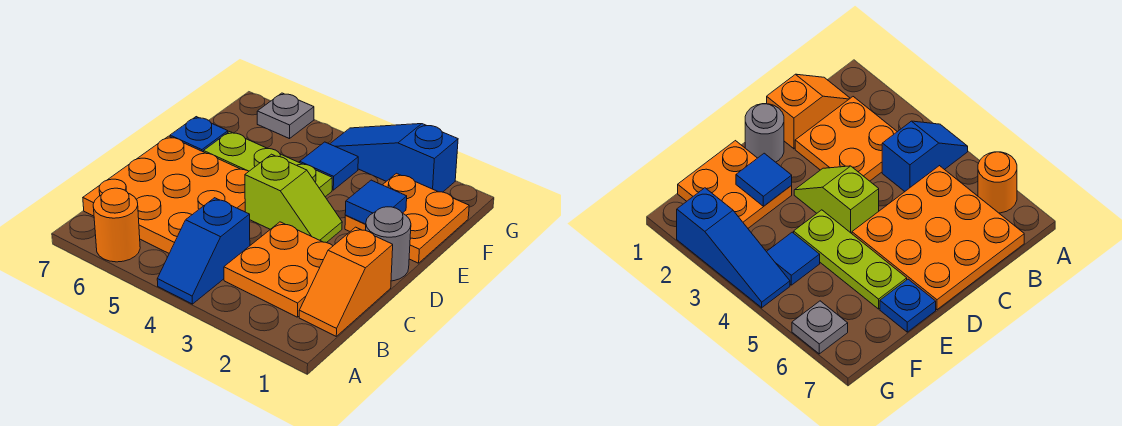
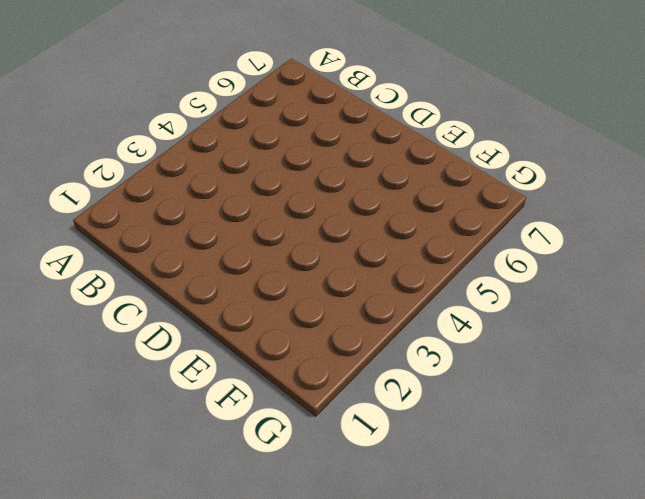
none -> blue 1x2 slope [157,198,250,304]
none -> orange 1x1 round brick [93,188,140,262]
none -> orange 1x2 slope [299,227,393,336]

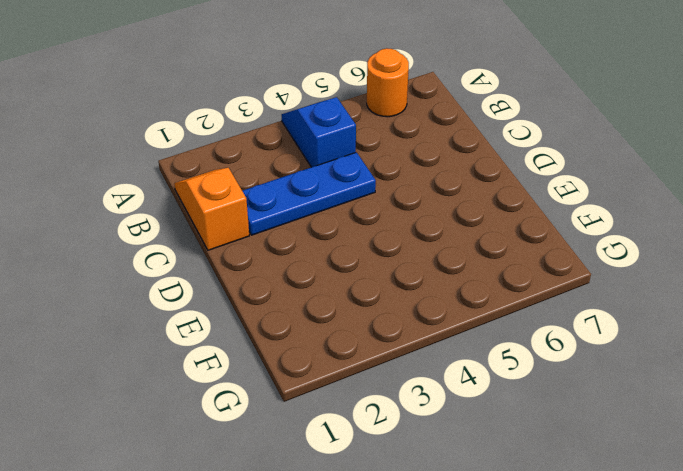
blue 1x3 plate [243,152,376,235] -> orange 2x2 plate [224,222,333,317]
none -> orange 3x3 plate [83,136,249,253]
none -> grey 1x1 round brick [365,207,411,281]
none -> lime 1x2 slope [245,154,342,243]

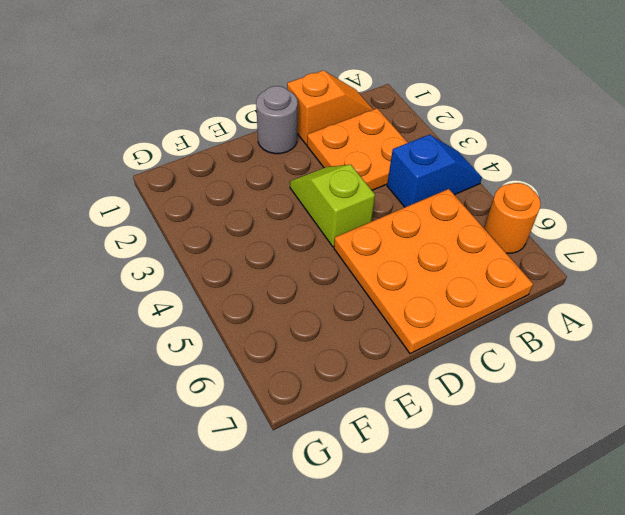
none -> orange 2x2 plate [345,173,469,263]
none -> lime 1x3 plate [204,132,332,197]
none -> blue 1x1 plate [170,117,228,152]

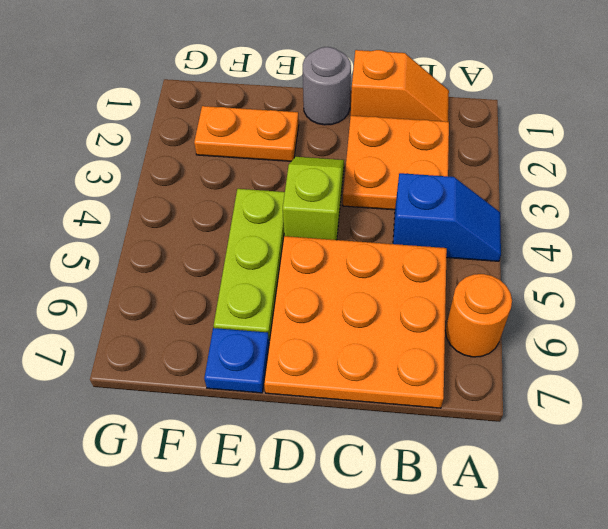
orange 1x2 plate [194,106,299,161] -> orange 2x2 plate [345,173,469,263]
none -> blue 1x1 tile [300,142,358,190]
none -> blue 1x3 slope [330,124,458,192]
none -> grey 1x1 plate [257,93,314,139]

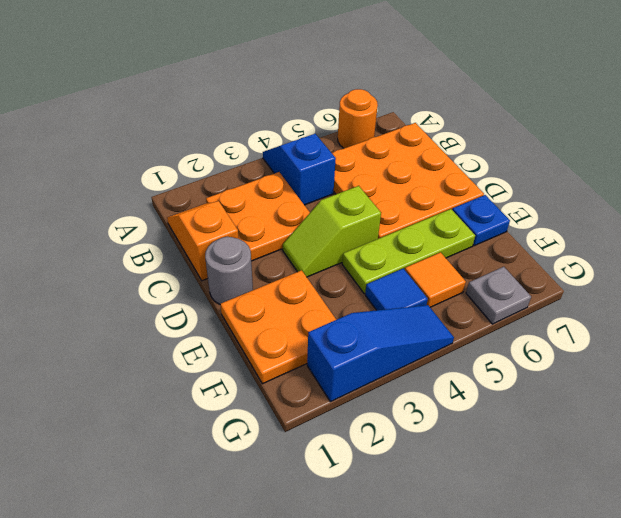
orange 1x1 tile [405,252,466,307] -> none
none -> blue 1x1 tile [345,180,407,224]

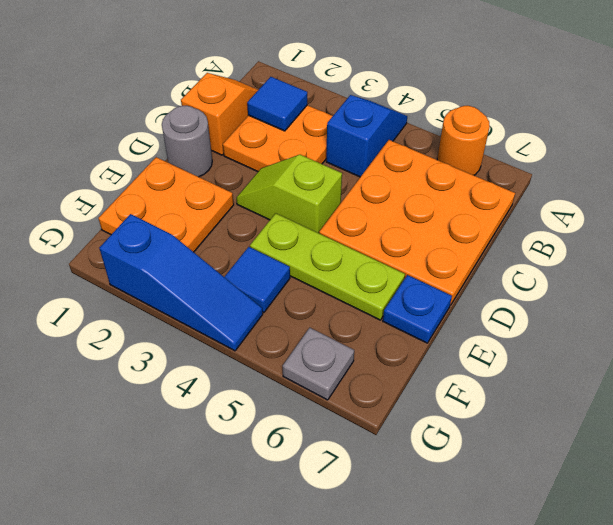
blue 1x1 tile [247,77,307,131] -> blue 1x1 tile moved to [345,180,407,224]

